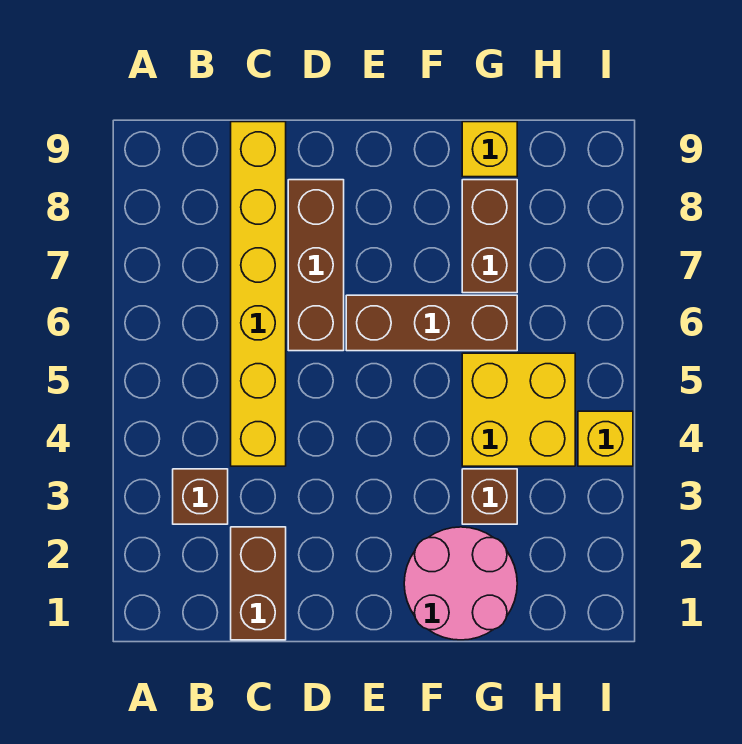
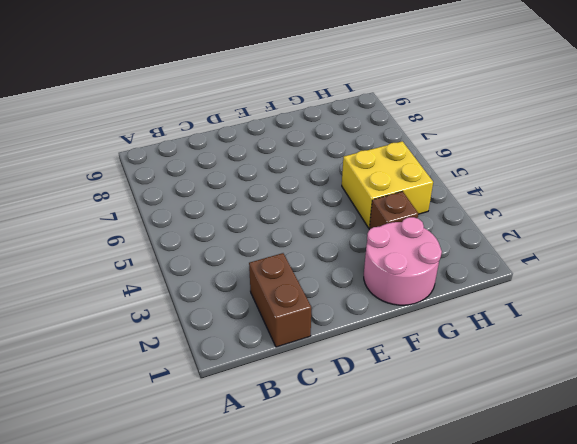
none -> brown 1x1 brick [173,469,228,524]
none -> yellow 1x6 brick [231,122,286,466]

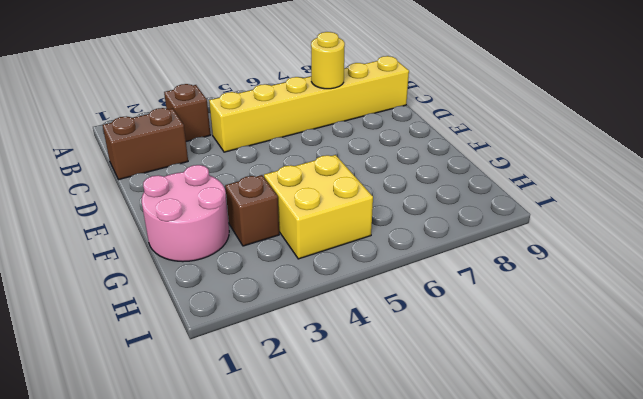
yellow 1x1 round brick [311,32,345,89] -> none
none -> brown 1x3 brick [288,180,344,351]
none -> brown 1x3 brick [346,295,517,351]

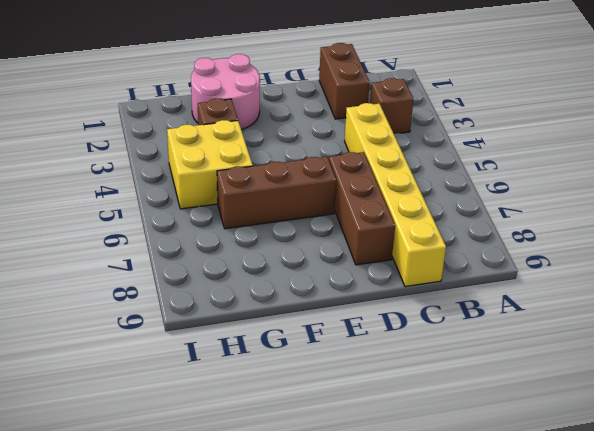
none -> brown 1x2 brick [462,180,517,293]
none -> yellow 1x1 brick [462,122,517,177]

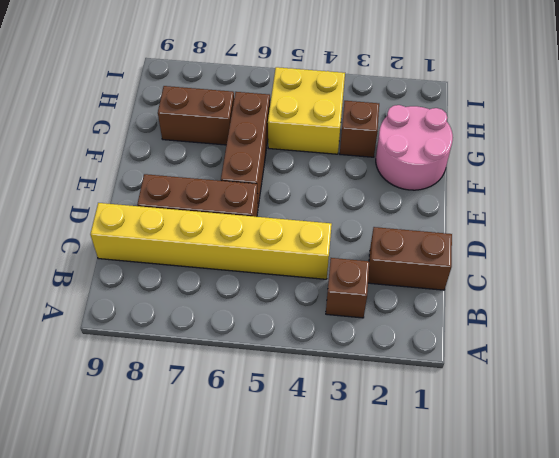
none -> yellow 1x1 brick [462,122,517,177]
none -> yellow 1x1 brick [578,411,633,466]

